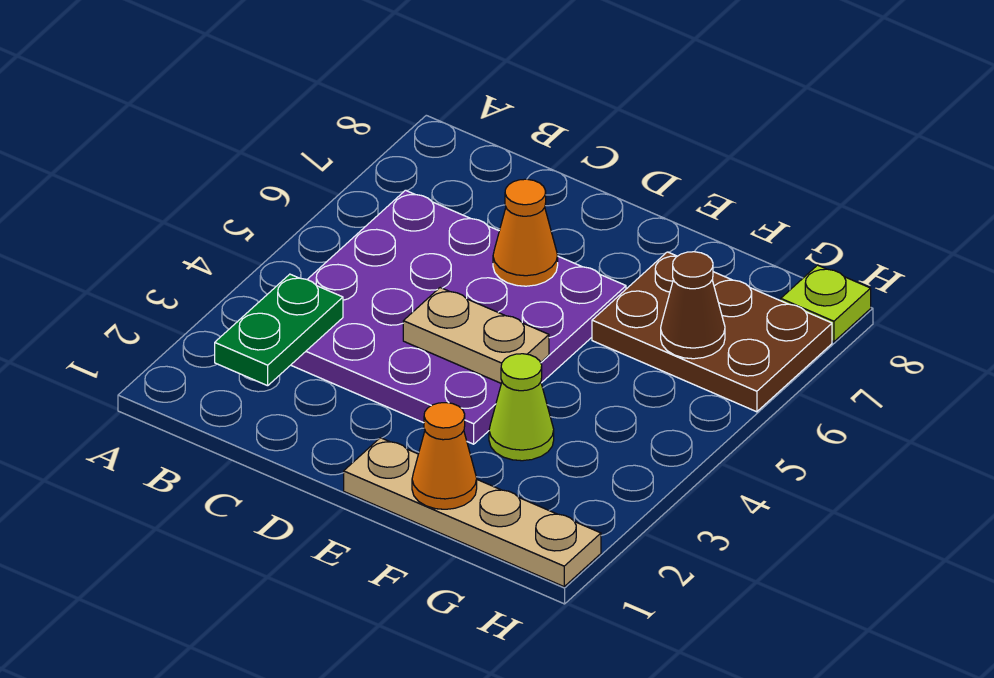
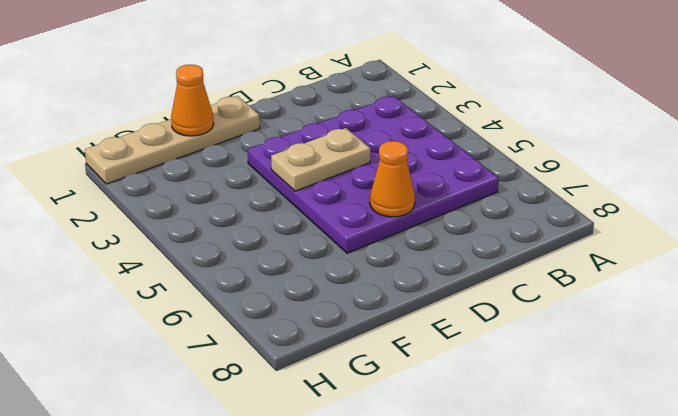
none -> lime 1x1 cone [489,354,554,461]
none -> brown 2x3 plate [592,252,832,412]

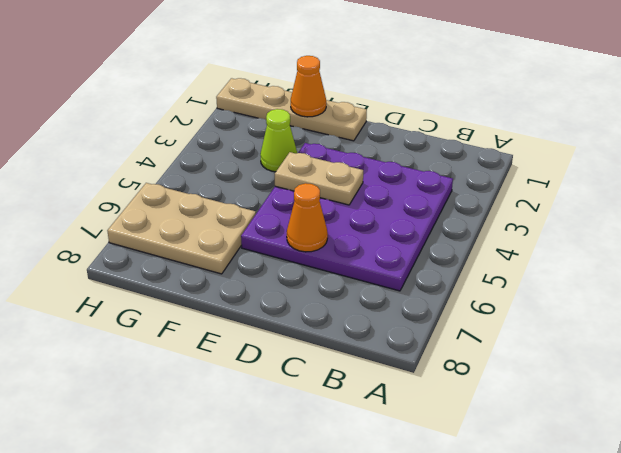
tan 2x3 plate [107,183,256,274] -> brown 2x3 plate [592,252,832,412]
none -> lime 1x1 plate [780,265,871,342]
none -> green 1x2 plate [215,274,343,386]

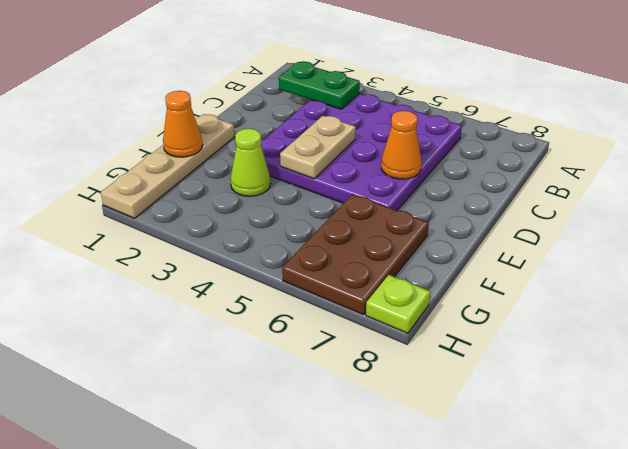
none -> brown 1x1 cone [661,252,725,359]

